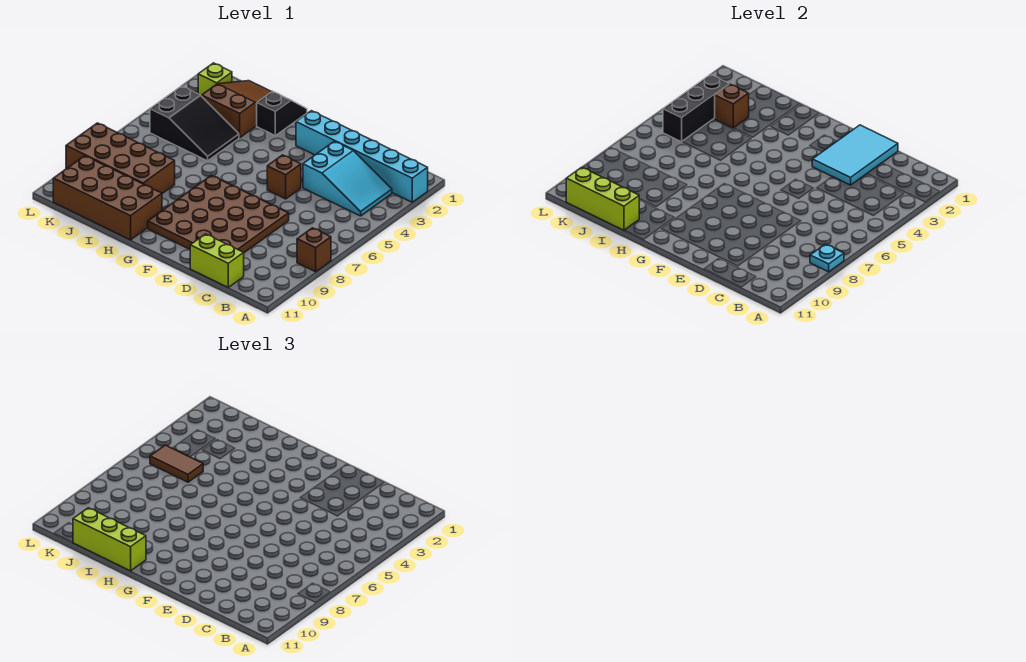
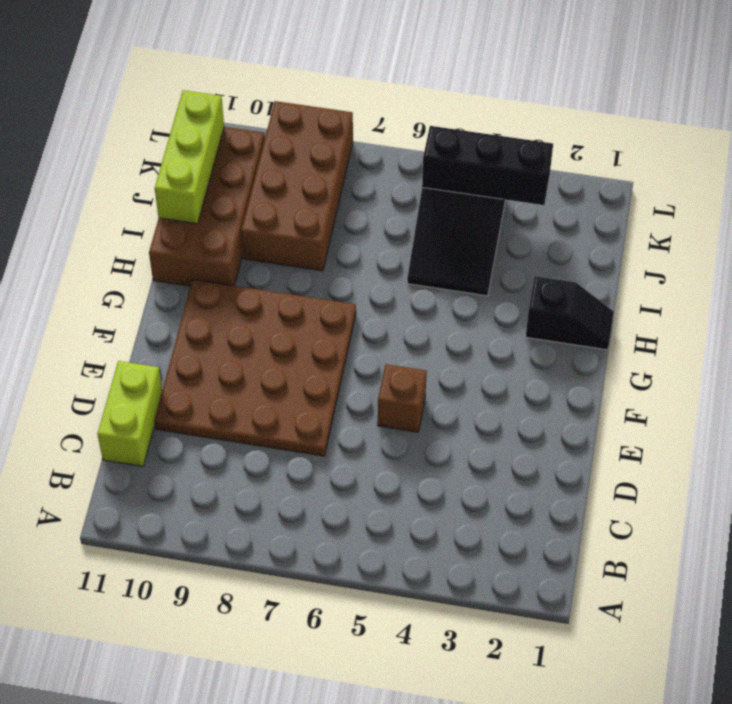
none -> cyan 1x6 brick [296,111,428,202]
none -> brown 1x1 brick [297,228,331,272]
none -> cyan 2x3 slope [303,141,392,216]

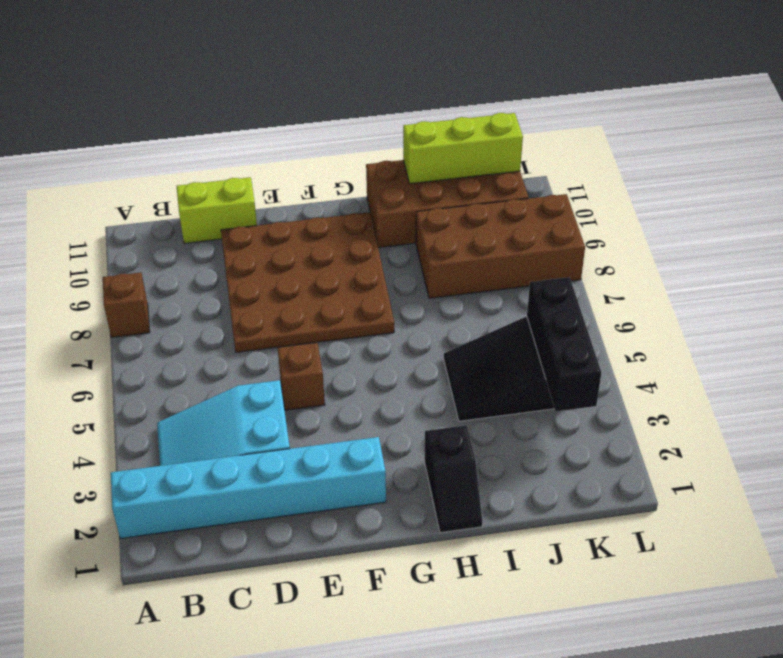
none -> brown 2x3 slope [202,81,272,138]
none -> lime 1x1 brick [198,63,232,96]
none -> cyan 1x1 plate [810,244,844,272]

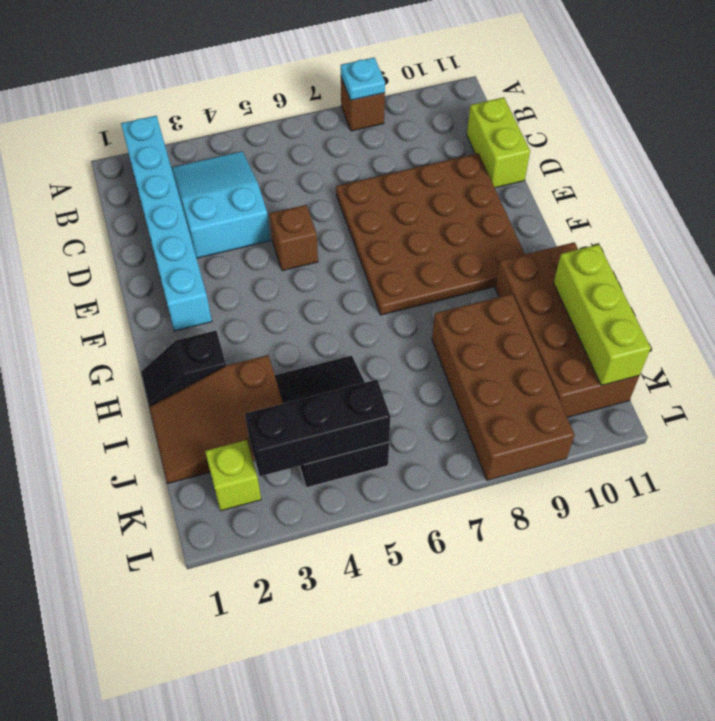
none -> cyan 2x3 tile [812,125,898,185]
none -> brown 1x1 brick [715,84,749,128]
none -> lime 1x3 brick [73,508,146,571]

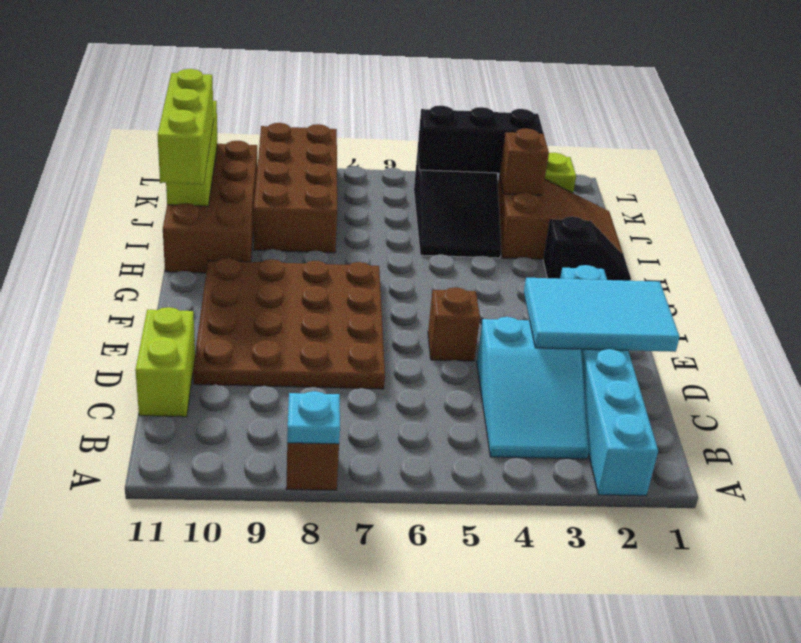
none -> brown 1x2 tile [150,445,203,482]

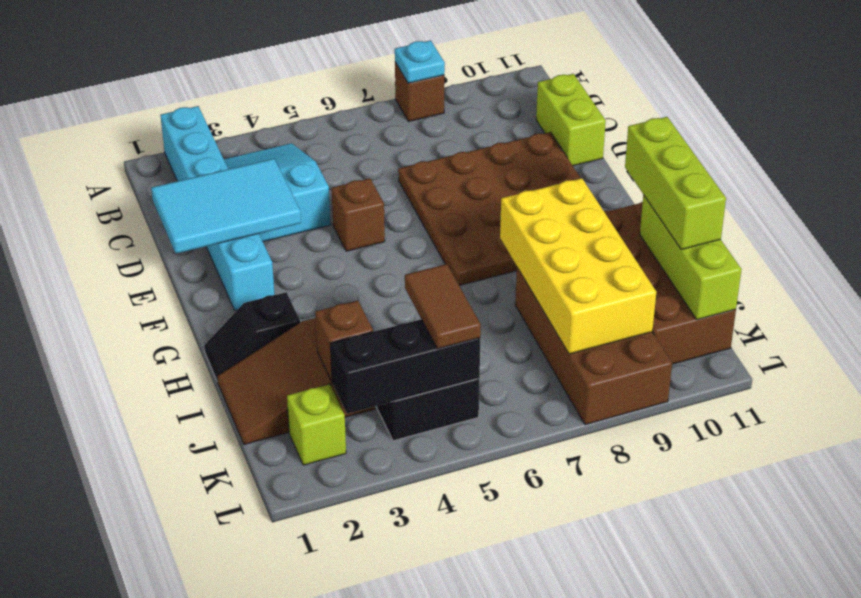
yellow 2x4 brick [500,178,656,354] -> none

